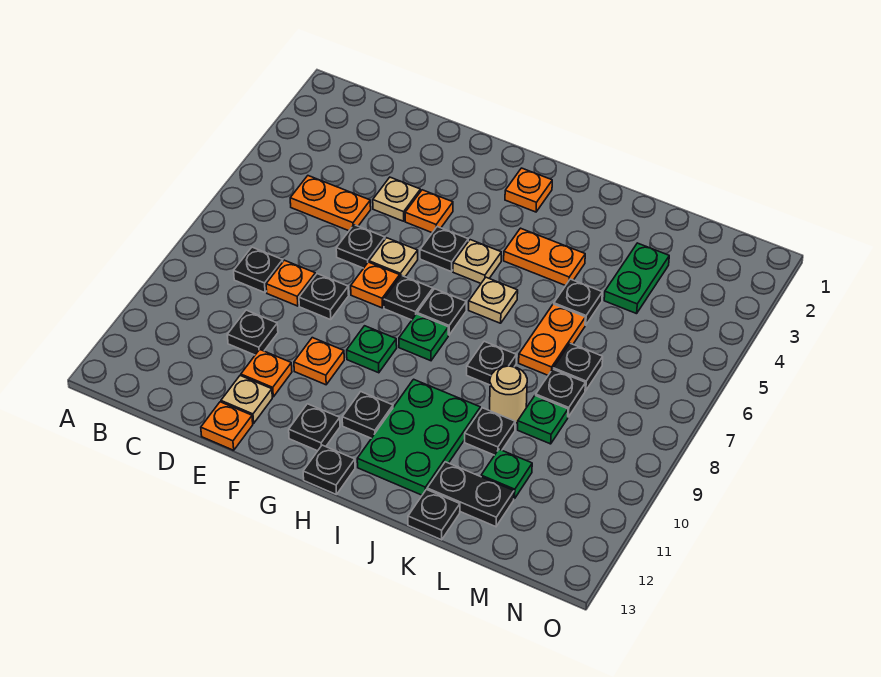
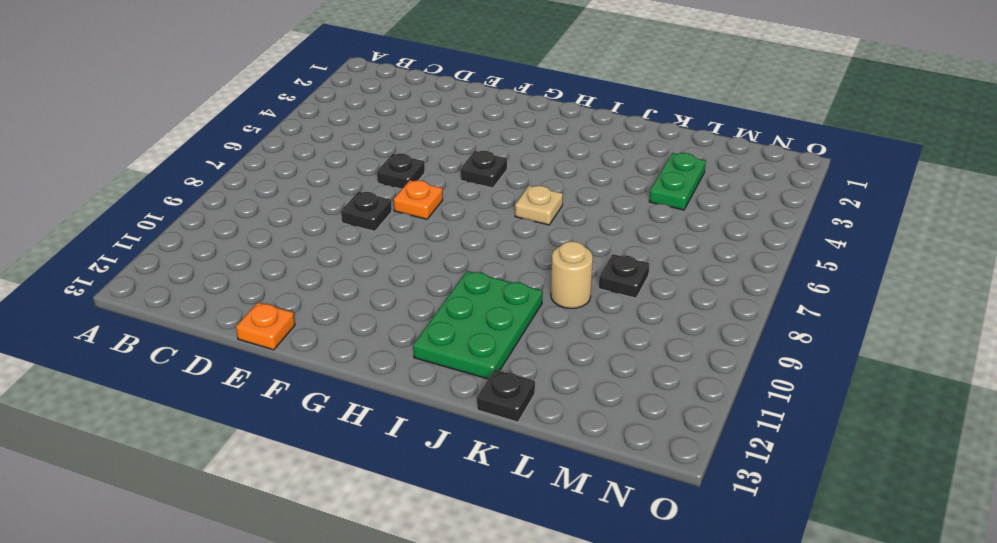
none -> orange 1x2 plate [290,176,371,231]
none -> black 1x1 plate [234,247,283,293]
none -> orange 1x1 plate [266,260,315,306]
none -> black 1x1 plate [227,310,278,355]

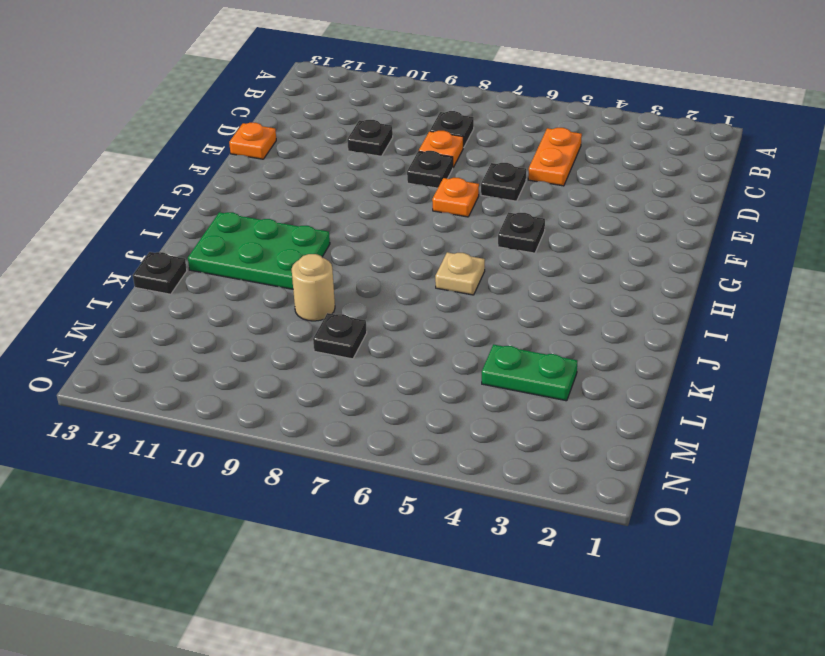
none -> tan 1x1 plate [373,177,420,221]
none -> orange 1x1 plate [241,350,292,397]
none -> tan 1x1 plate [221,376,272,423]
none -> orange 1x1 plate [405,190,453,233]

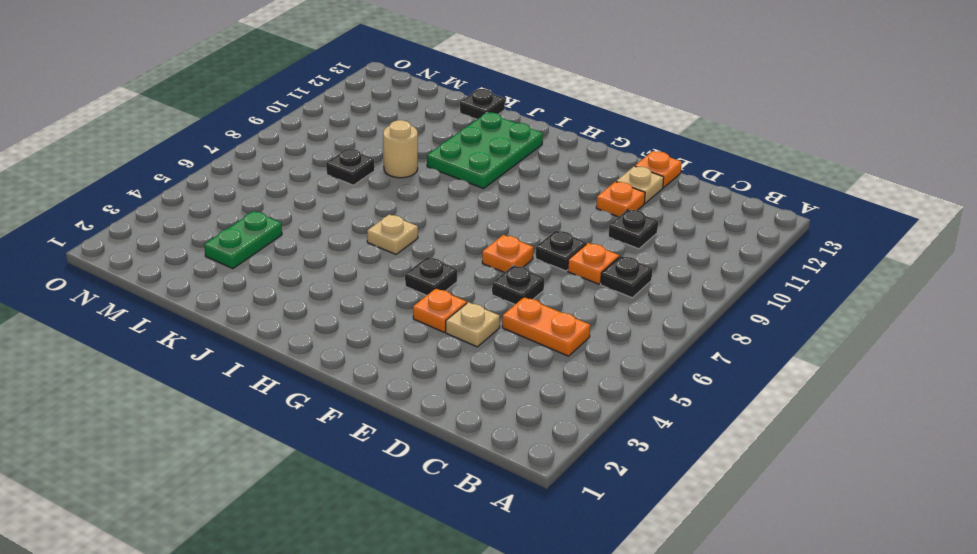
none -> tan 1x1 plate [369,238,418,277]
none -> orange 1x1 plate [294,338,344,385]
none -> black 1x1 plate [384,275,433,320]
none -> green 1x1 plate [347,326,397,373]

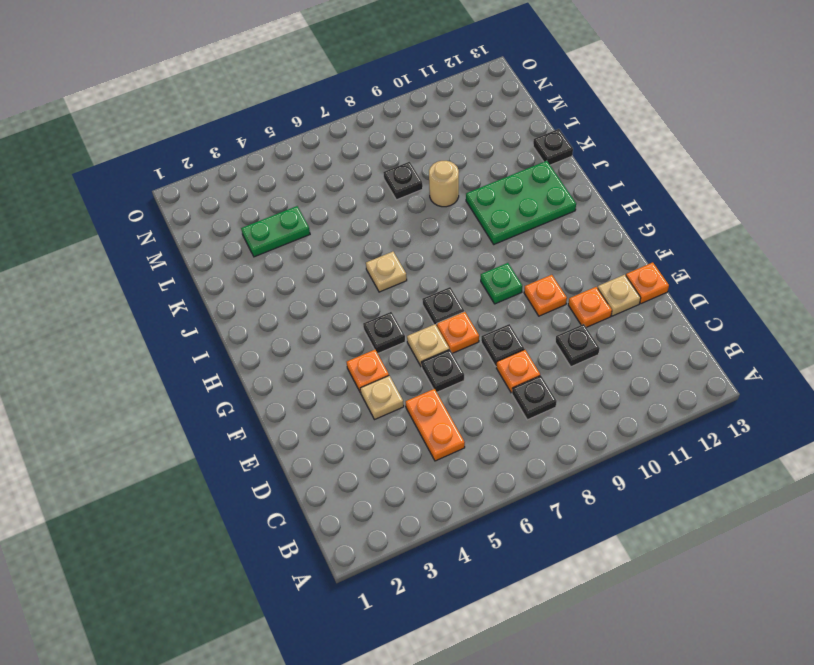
none -> black 1x1 plate [289,404,340,451]
none -> orange 1x1 plate [505,168,552,212]
none -> tan 1x1 plate [453,240,501,283]
none -> black 1x1 plate [417,289,466,335]

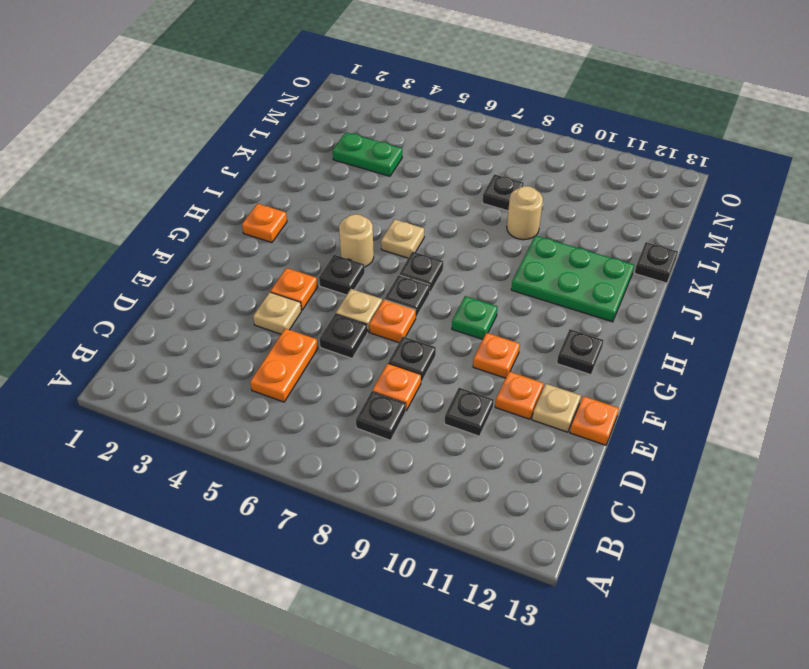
tan 1x1 round brick [339,214,374,267] -> tan 1x1 plate [453,240,501,283]
none -> green 1x1 plate [399,314,448,361]
none -> black 1x1 plate [342,392,393,438]
none -> black 1x1 plate [303,445,355,495]
none -> orange 1x2 plate [504,228,585,286]

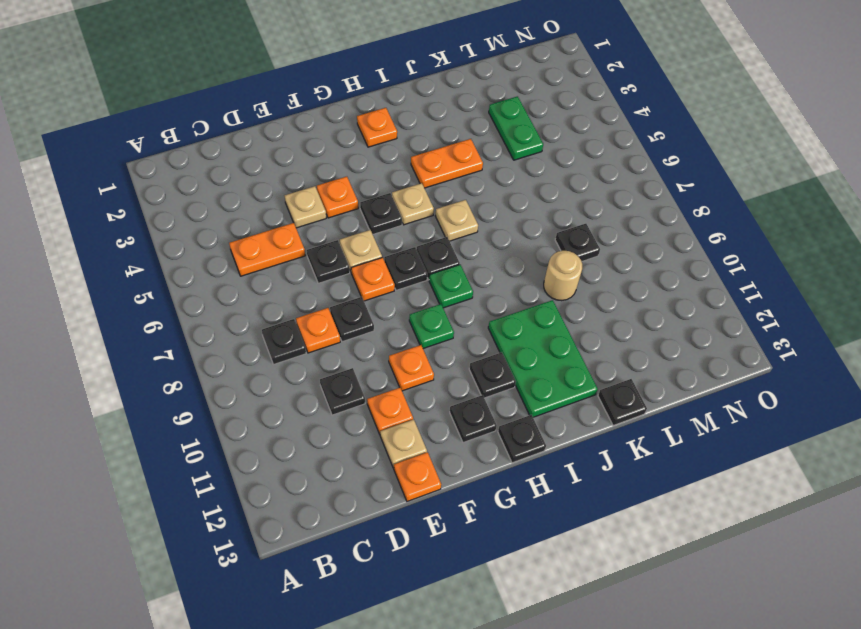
none -> black 1x1 plate [467,341,516,385]
none -> black 1x1 plate [554,279,602,325]
none -> orange 1x2 plate [519,304,585,375]
none -> black 1x1 plate [465,408,515,455]

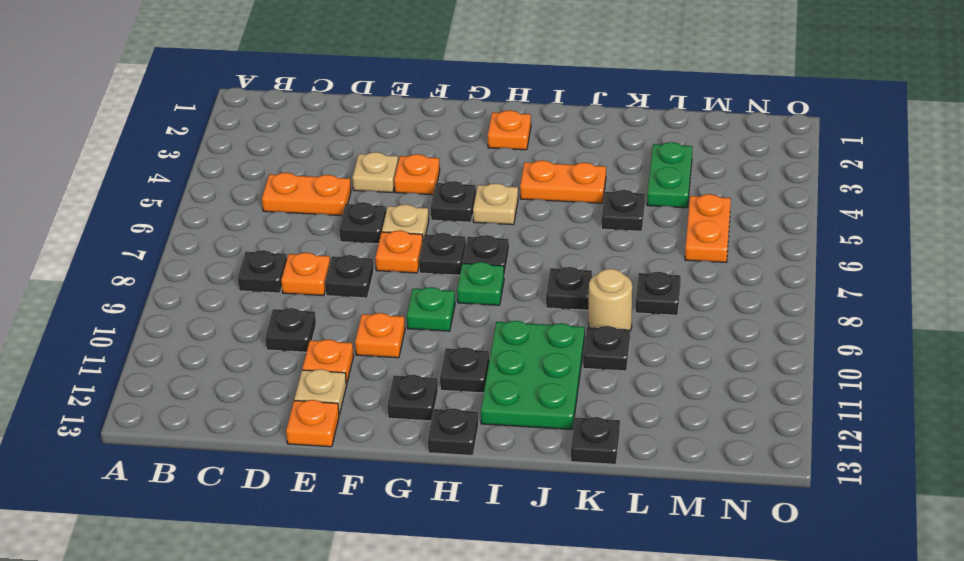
orange 1x2 plate [685,194,731,262] -> orange 1x2 plate moved to [519,304,585,375]
none -> tan 1x1 plate [469,277,518,323]
none -> black 1x2 plate [427,462,514,527]
none -> black 1x1 plate [553,343,603,391]
none -> green 1x1 plate [518,395,568,444]

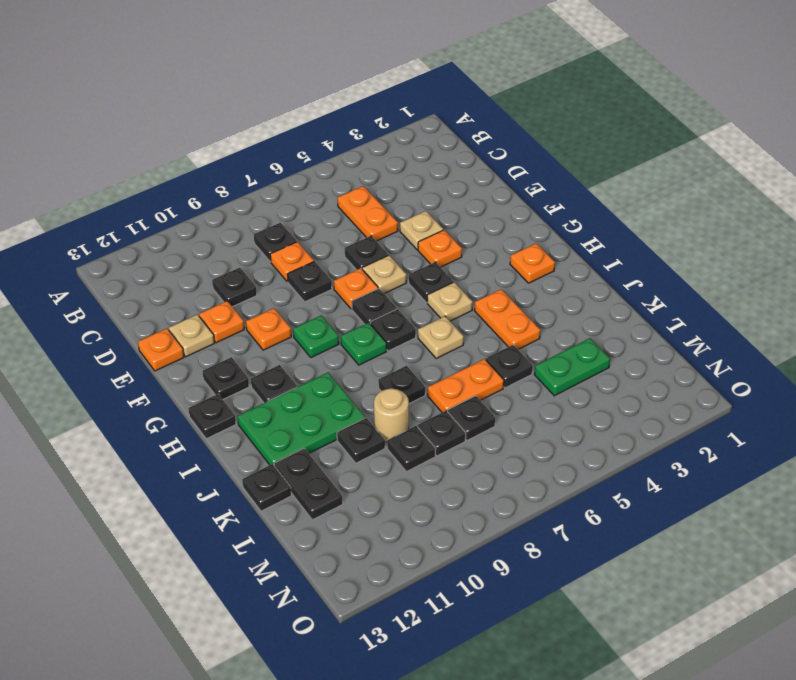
black 1x1 plate [387,426,436,472] -> green 1x1 plate [518,395,568,444]
none -> green 1x1 plate [481,449,532,499]

